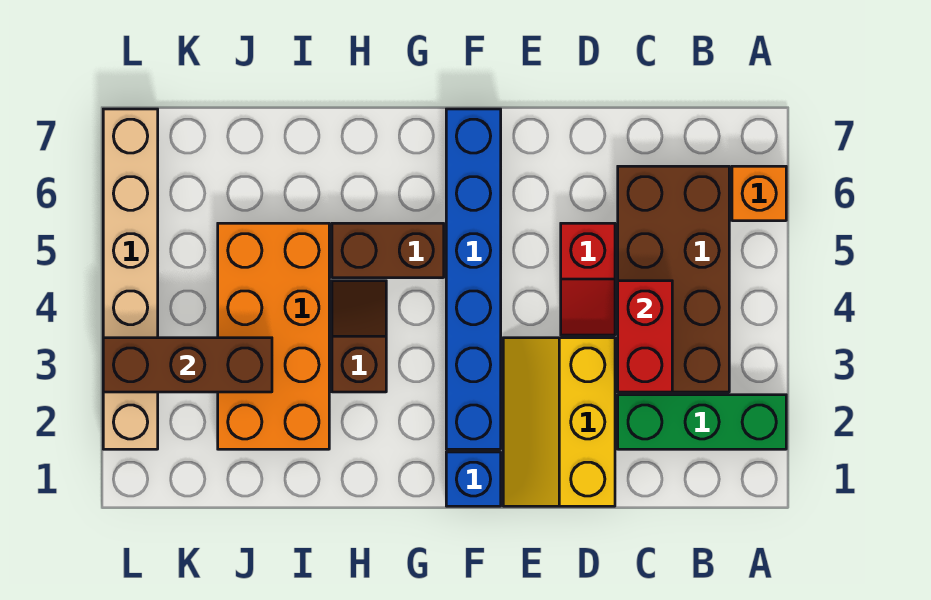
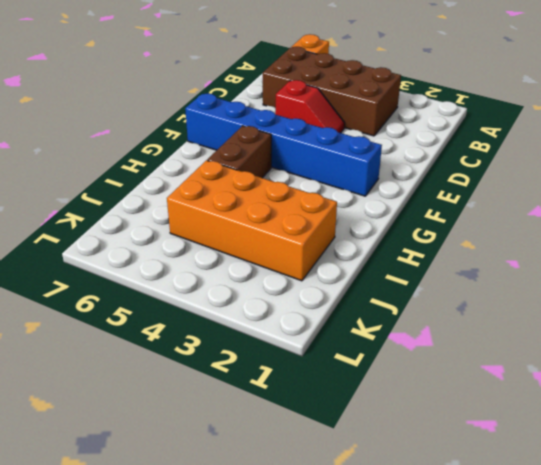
none -> green 1x3 brick [618,395,786,449]
none -> yellow 2x3 slope [503,338,615,506]
none -> blue 1x1 brick [446,452,501,506]

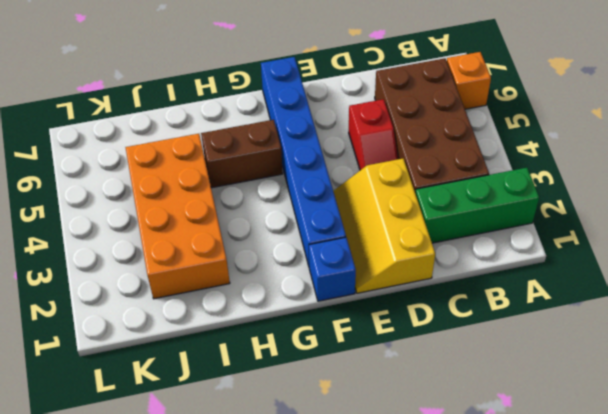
none -> brown 1x2 slope [332,281,386,392]
none -> tan 1x6 brick [103,109,158,449]
none -> red 1x2 brick [618,281,672,392]

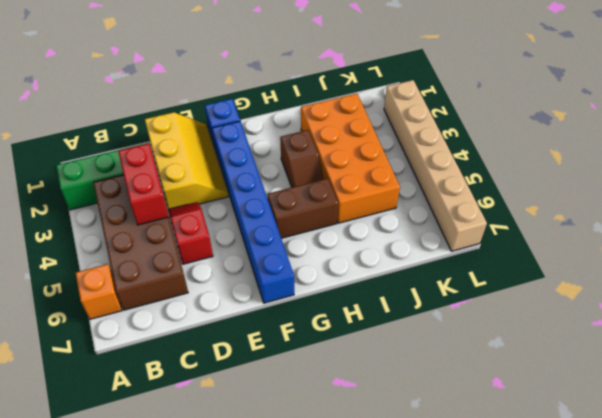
none -> brown 1x3 brick [103,338,272,392]

